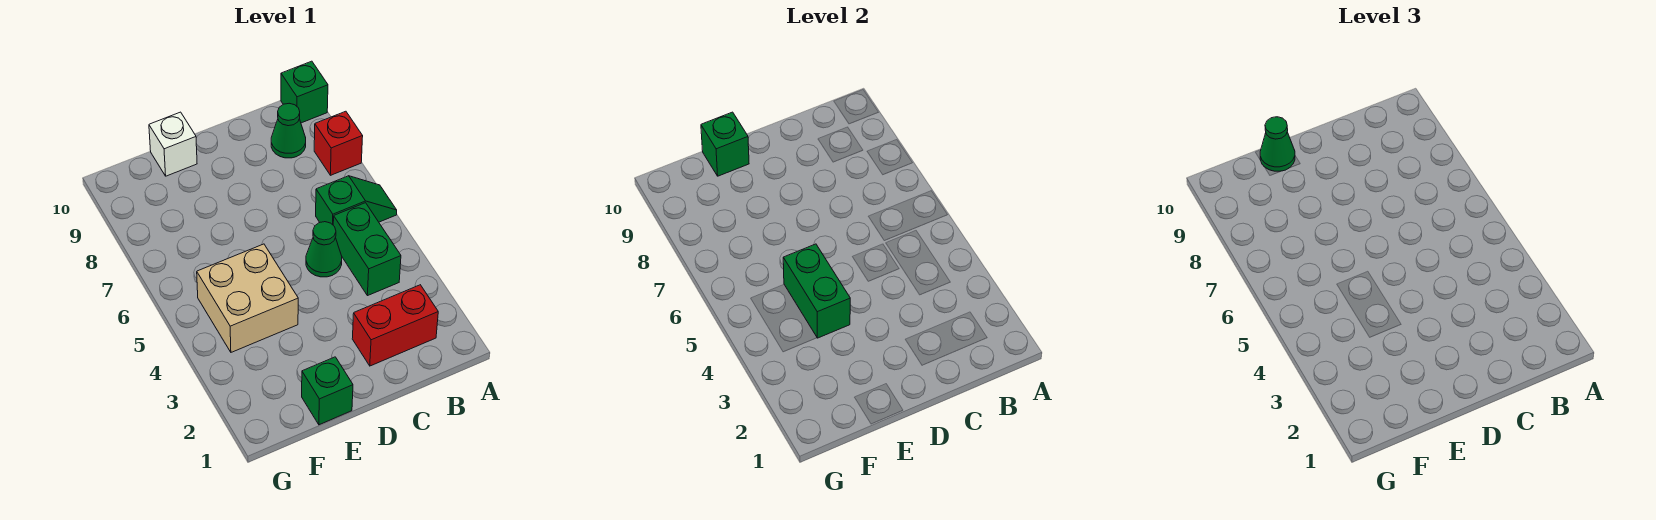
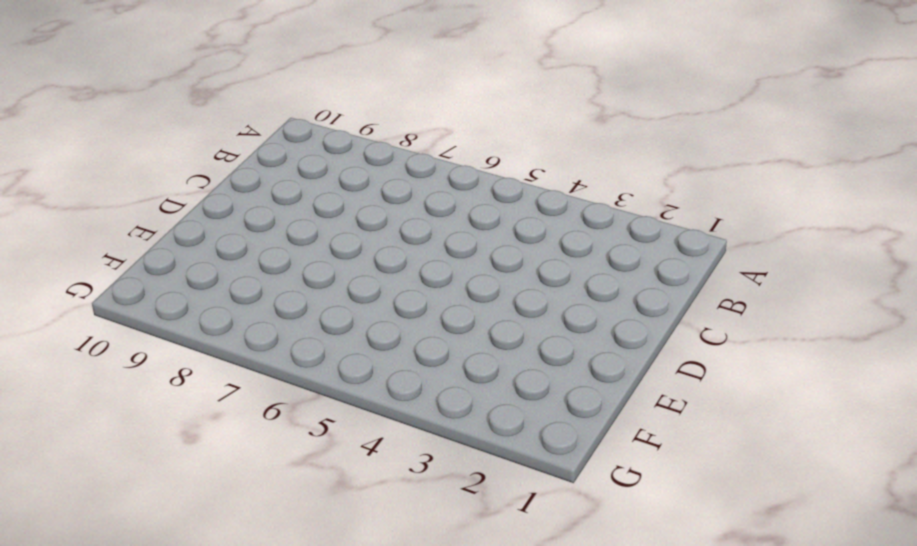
none -> green 1x2 slope [316,176,397,225]
none -> red 1x1 brick [314,111,363,175]
none -> green 1x1 brick [281,61,328,123]

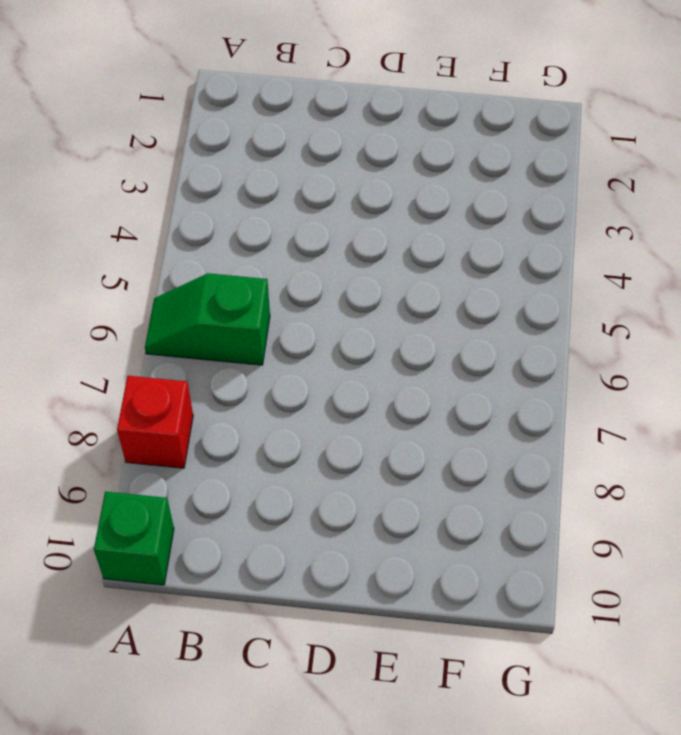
none -> red 1x2 brick [352,285,438,366]
none -> green 1x2 brick [333,203,401,296]
none -> green 1x1 cone [271,103,306,158]

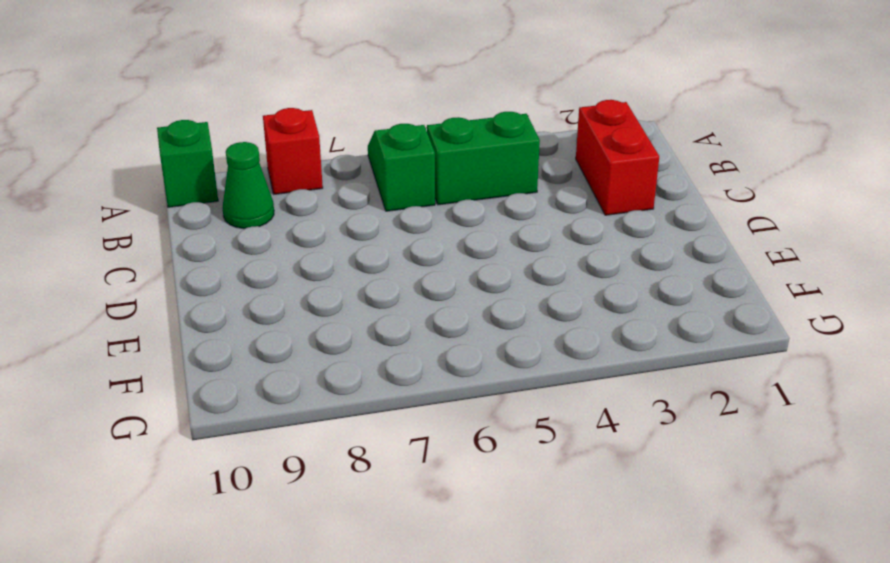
none -> green 1x1 cone [306,222,342,277]
none -> green 1x1 brick [302,357,353,425]
none -> tan 2x2 brick [197,244,298,352]

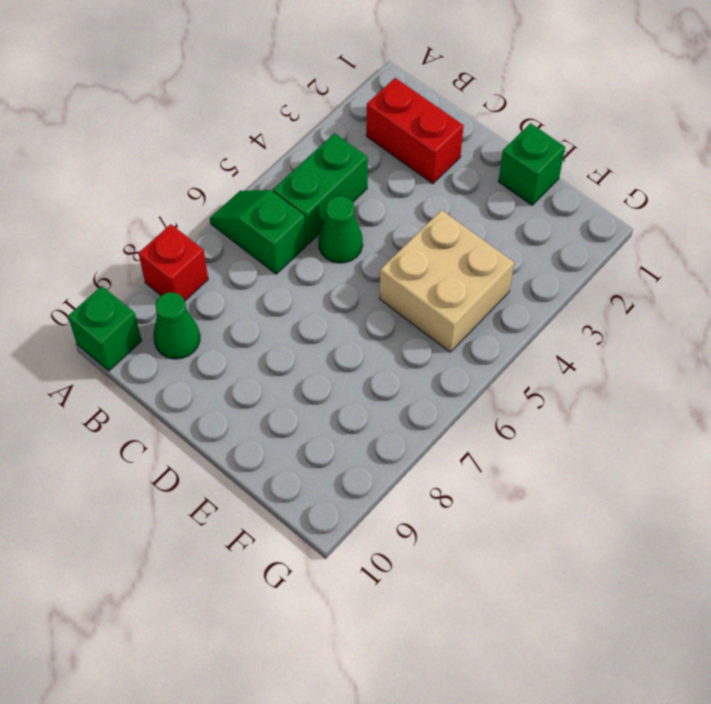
none -> white 1x1 brick [149,112,197,176]
none -> green 1x2 brick [783,244,850,338]
none -> green 1x1 brick [701,112,749,176]

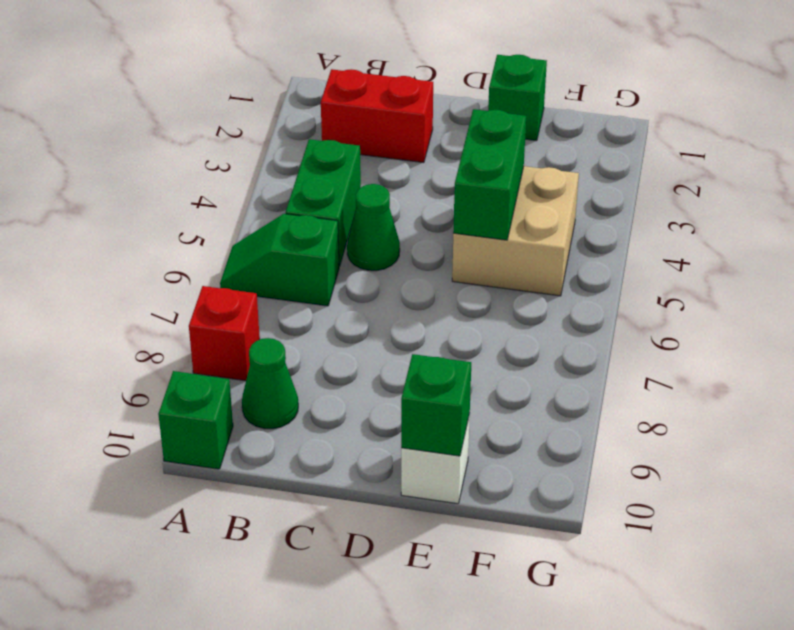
none -> green 1x1 cone [1260,117,1295,171]

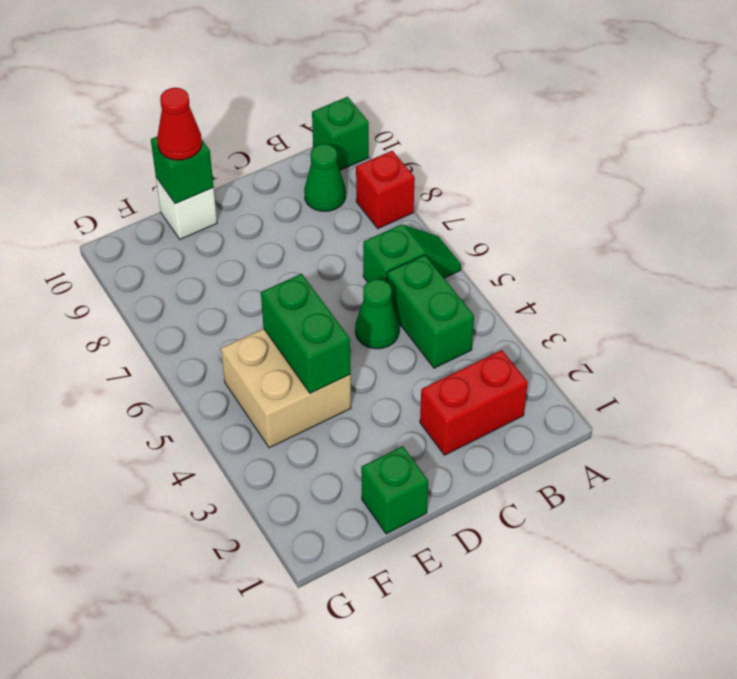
red 1x1 cone [157,88,202,160] -> green 1x1 cone [1260,117,1295,171]

